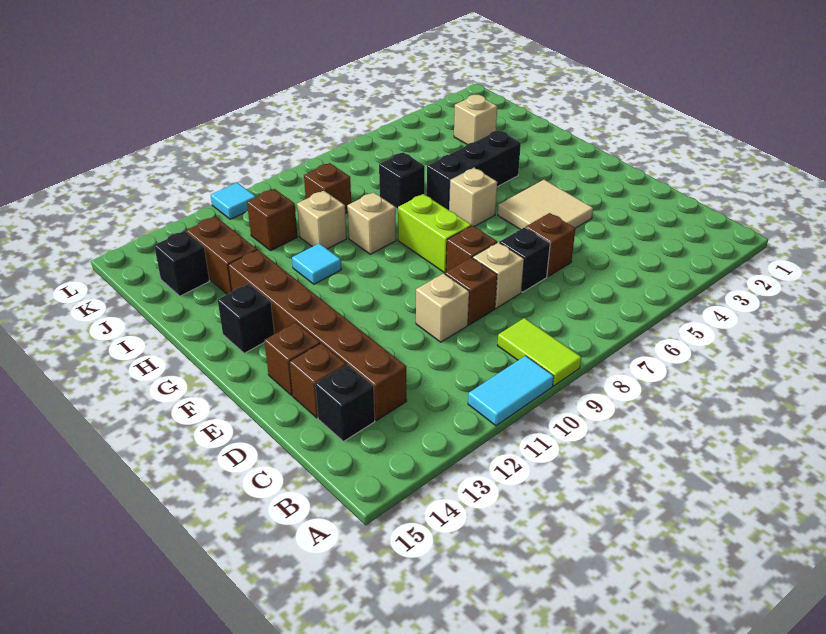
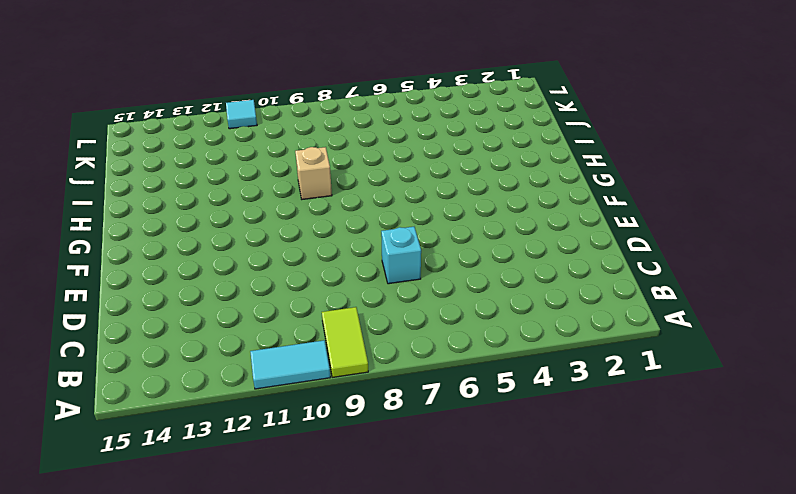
cyan 1x1 brick [381,227,421,284] -> black 1x1 brick [500,227,550,292]
none -> brown 1x6 brick [228,250,407,421]
none -> black 1x1 brick [315,365,375,442]
none -> brown 1x1 brick [526,213,575,277]

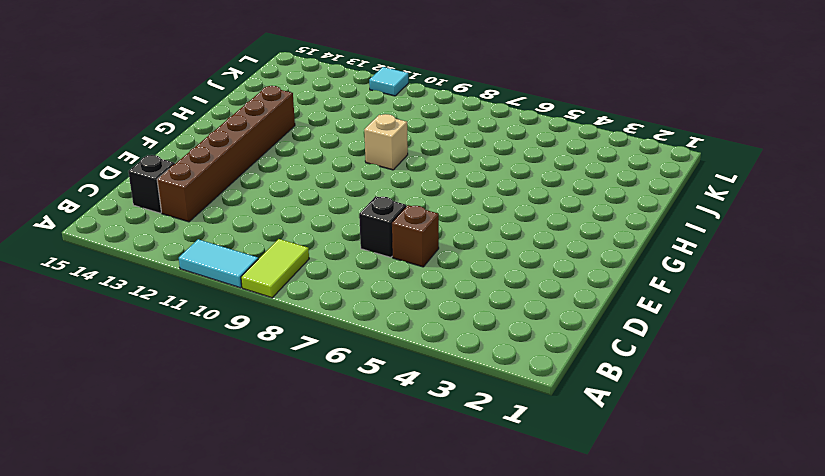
none -> tan 1x1 brick [473,242,524,308]
none -> brown 1x1 brick [445,257,497,325]
none -> tan 1x1 brick [416,273,469,342]

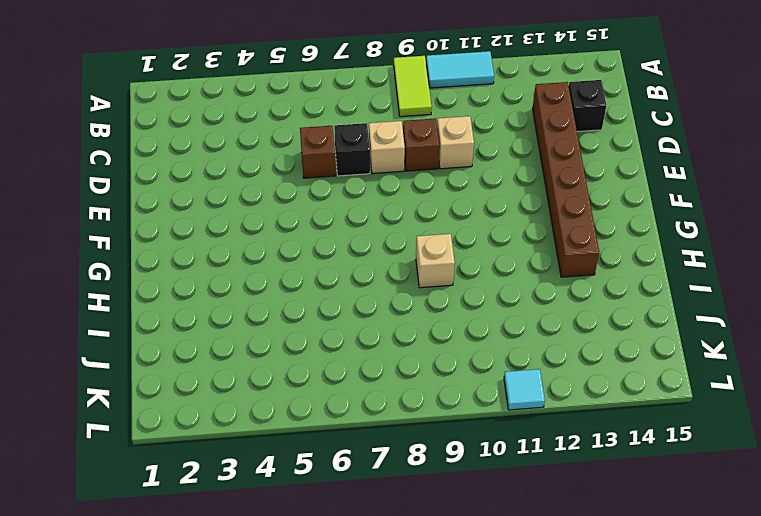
none -> brown 1x1 brick [289,343,346,418]
none -> tan 2x2 tile [498,180,593,230]
none -> brown 1x1 brick [446,226,497,272]

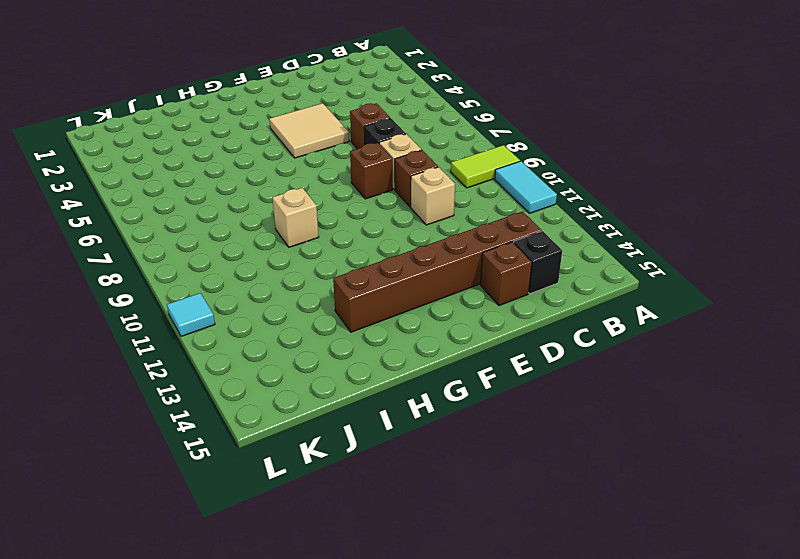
none -> brown 1x1 brick [264,323,320,395]
none -> lime 1x2 brick [398,194,471,273]
none -> tan 1x1 brick [450,168,497,227]

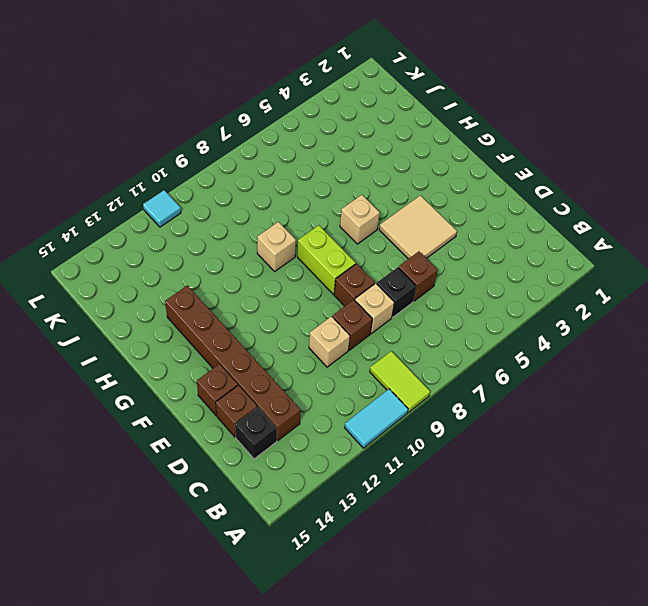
none -> black 1x1 brick [218,284,274,353]
none -> black 1x3 brick [427,130,521,211]
none -> cyan 1x1 tile [292,243,341,284]

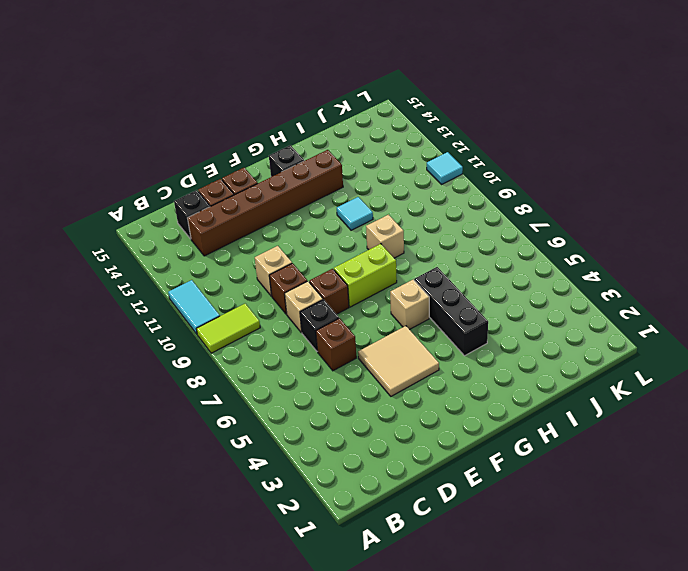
none -> black 1x1 brick [379,152,425,209]
none -> tan 1x1 brick [297,191,347,249]
none -> brown 1x2 brick [186,217,257,294]

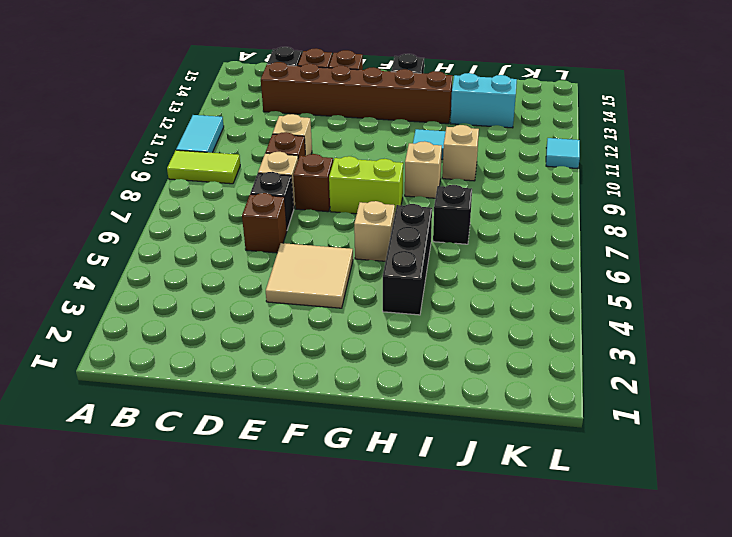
cyan 1x2 brick [450,73,517,128] -> brown 1x2 brick [186,217,257,294]
none -> tan 1x1 brick [454,95,497,144]
none -> brown 1x1 brick [304,163,351,213]
none -> brown 1x1 brick [247,189,298,251]

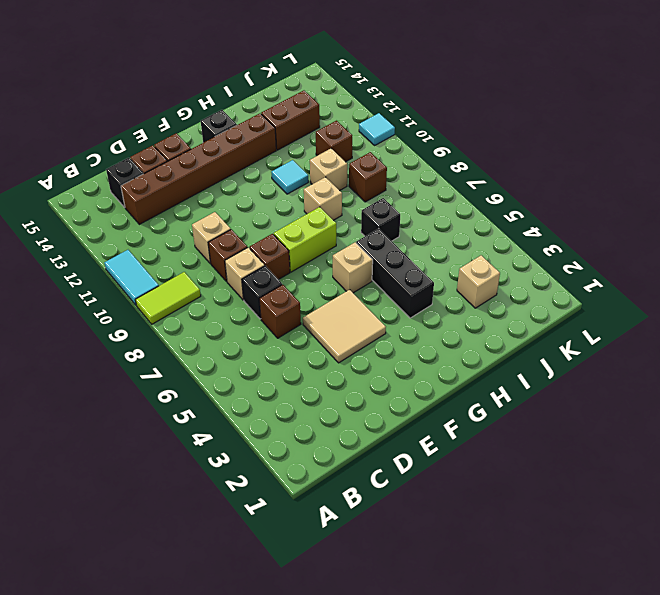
none -> black 1x1 brick [154,231,209,296]

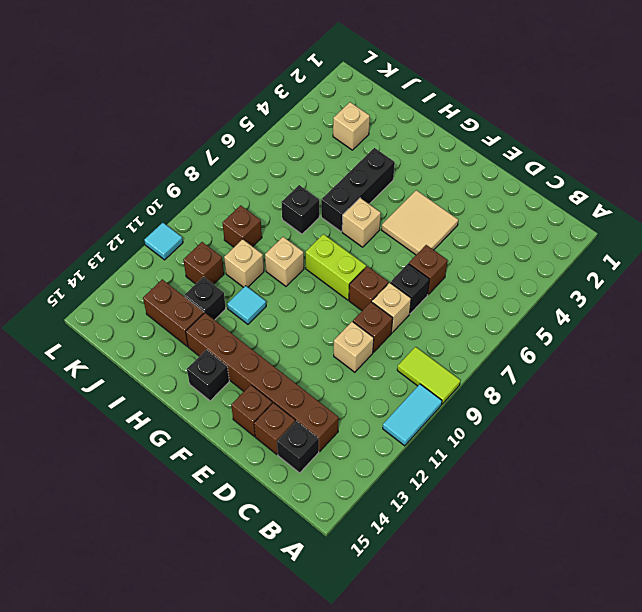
black 1x1 brick [184,277,226,320] -> black 1x1 brick moved to [154,231,209,296]

